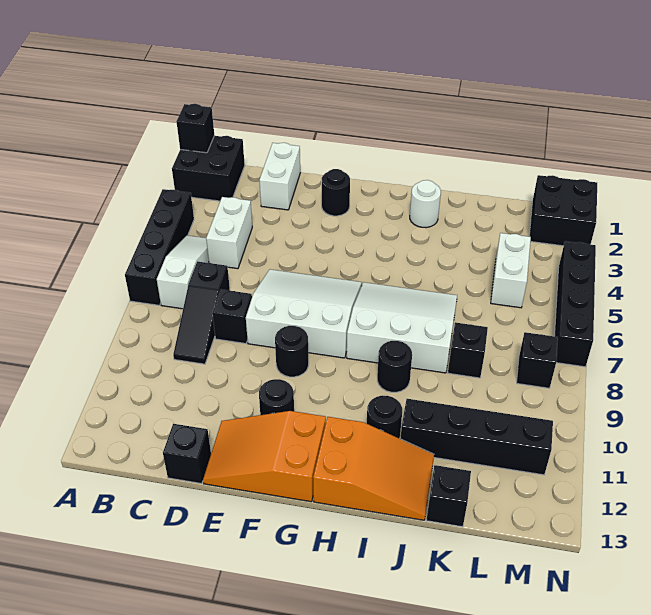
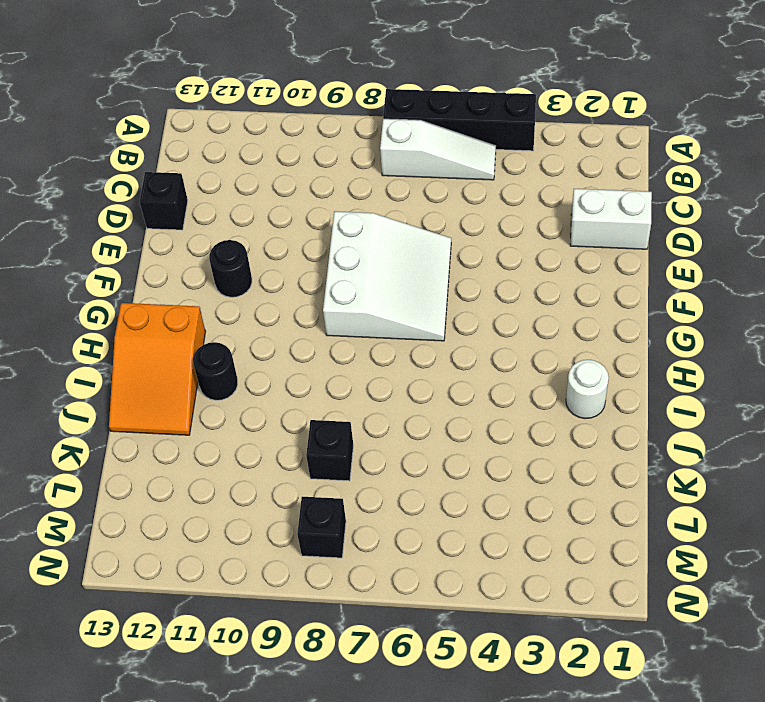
none -> black 2x2 brick [172,136,245,201]
none -> white 1x2 brick [206,197,252,269]
none -> black 1x3 slope [173,261,230,364]

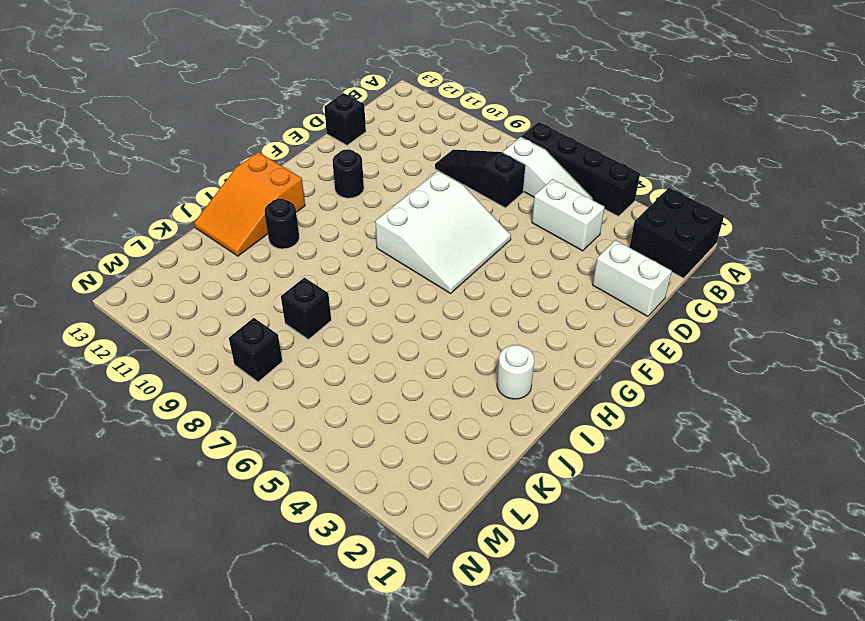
none -> black 1x1 brick [212,289,252,344]
none -> orange 2x3 slope [203,411,326,502]
none -> black 1x1 round brick [322,169,350,216]

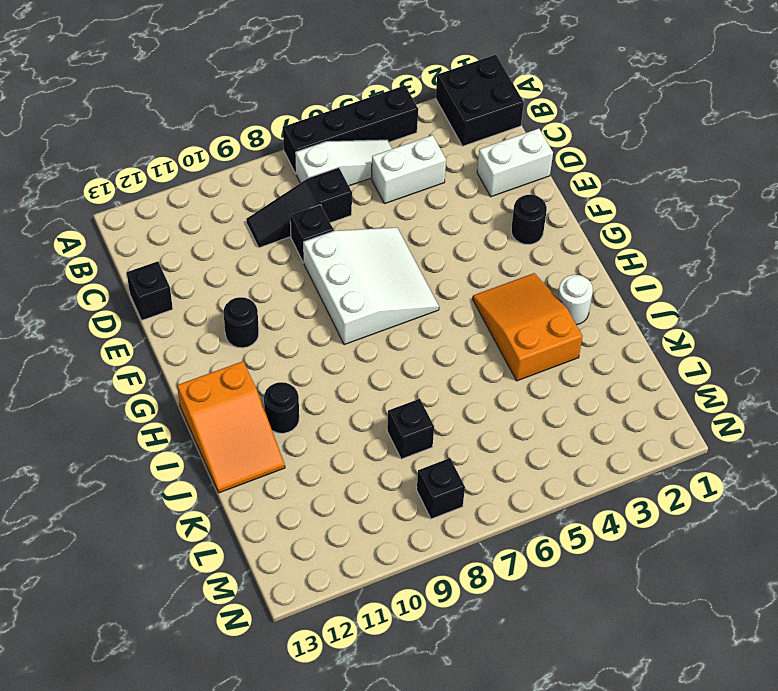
orange 2x3 slope [473,273,583,381] -> orange 2x3 slope moved to [203,411,326,502]
none -> black 1x1 round brick [275,326,309,377]
none -> white 3x3 slope [347,282,457,373]
none -> black 1x1 round brick [377,341,412,392]

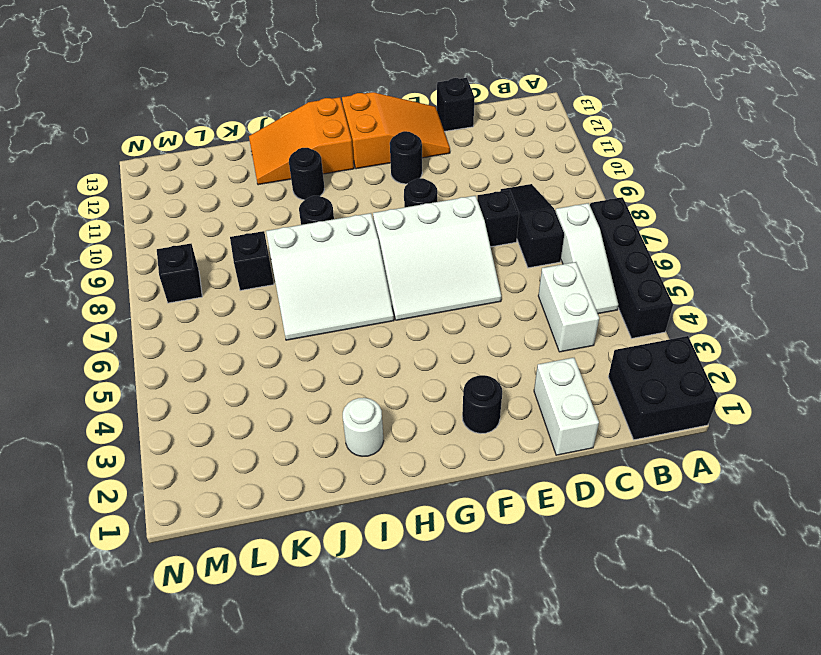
none -> black 1x4 brick [400,399,553,475]
none -> black 1x1 brick [427,465,471,527]
none -> white 1x2 brick [491,233,531,308]

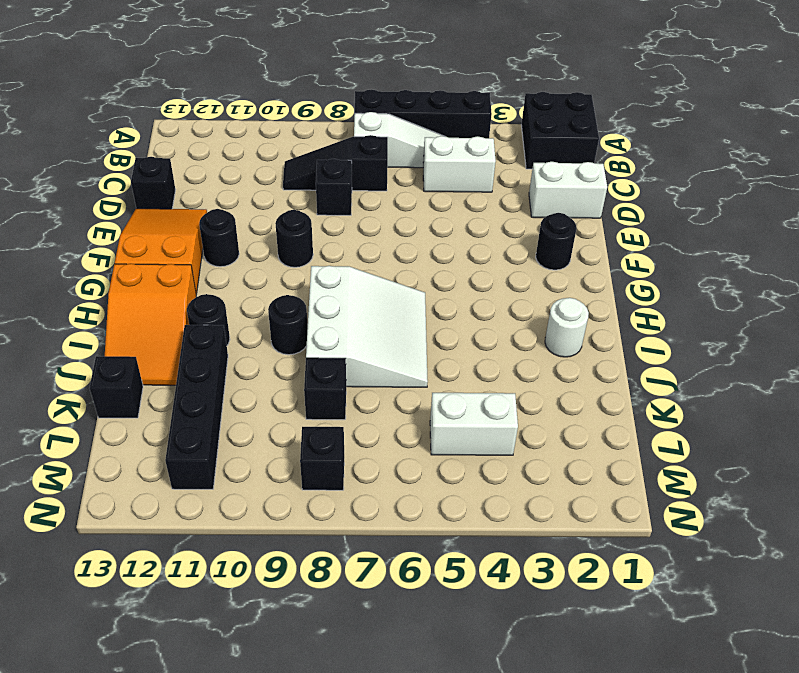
none -> white 3x3 slope [246,269,362,358]
none -> black 2x2 brick [529,175,597,246]
none -> black 1x4 brick [555,241,596,367]

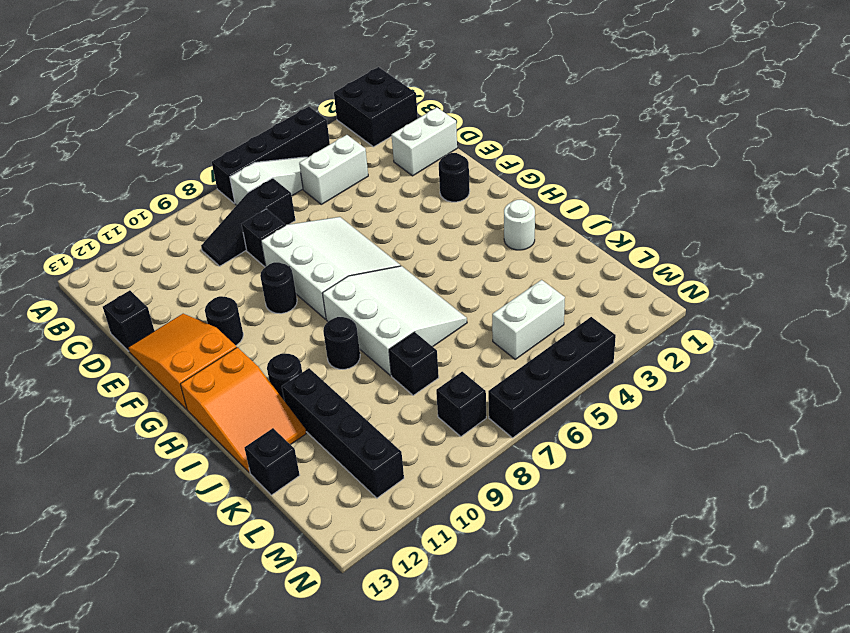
none -> black 2x2 brick [529,175,597,246]
none -> black 1x1 brick [176,104,214,153]

